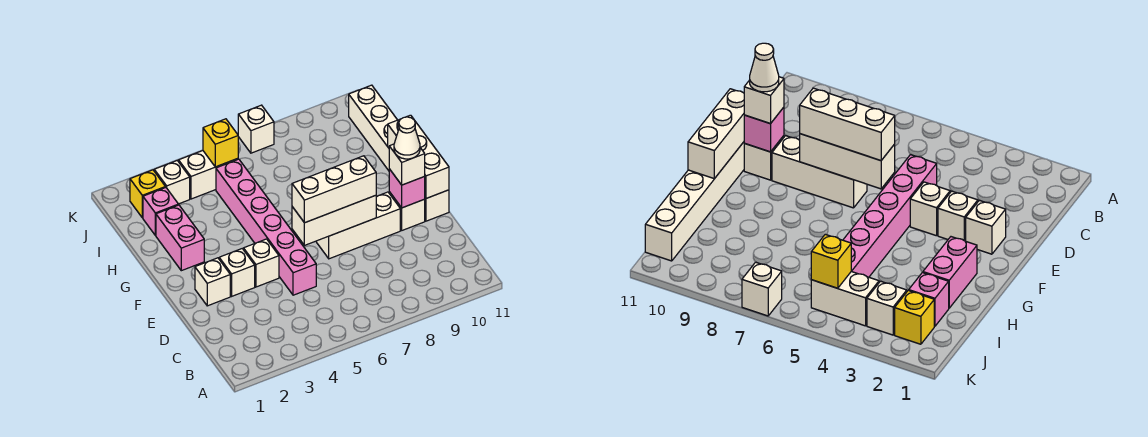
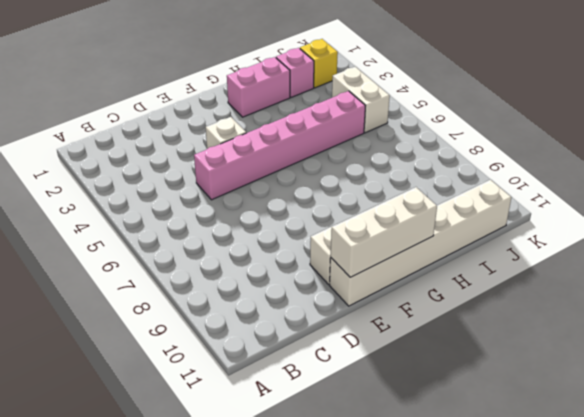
none -> white 1x1 brick [195,258,230,306]
none -> white 1x1 brick [219,249,255,296]
none -> white 1x3 brick [316,192,400,259]

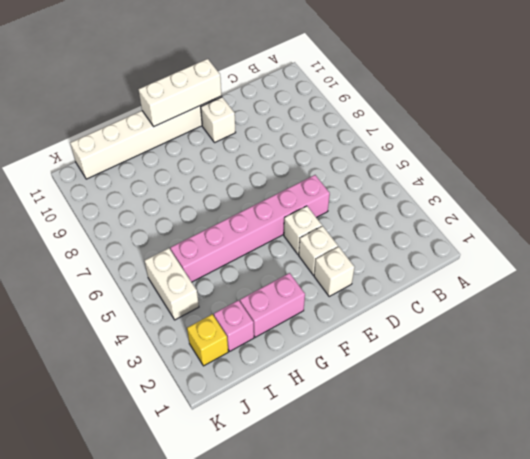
none -> white 1x3 brick [316,192,400,259]
none -> white 1x1 brick [154,160,190,204]
none -> white 1x1 brick [238,105,274,153]

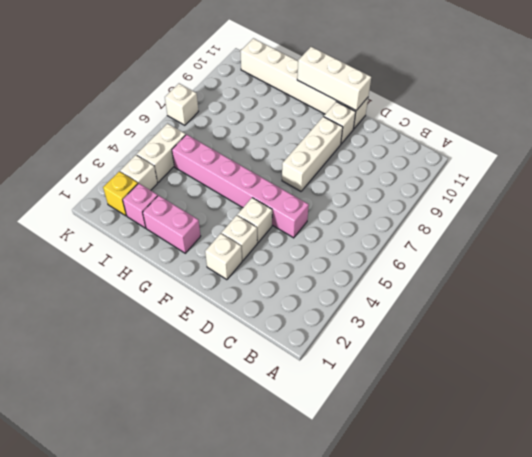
none -> white 1x3 brick [292,195,376,245]
none -> pink 1x1 brick [389,169,425,208]
none -> yellow 1x1 brick [203,119,238,167]

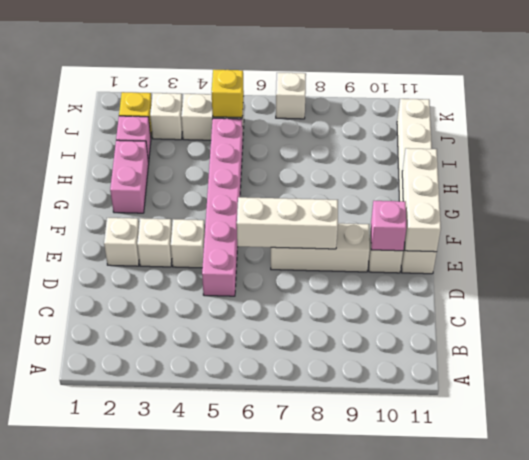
none -> white 1x3 brick [292,156,376,223]
none -> white 1x1 brick [389,144,425,185]
none -> white 1x1 cone [394,117,420,159]

